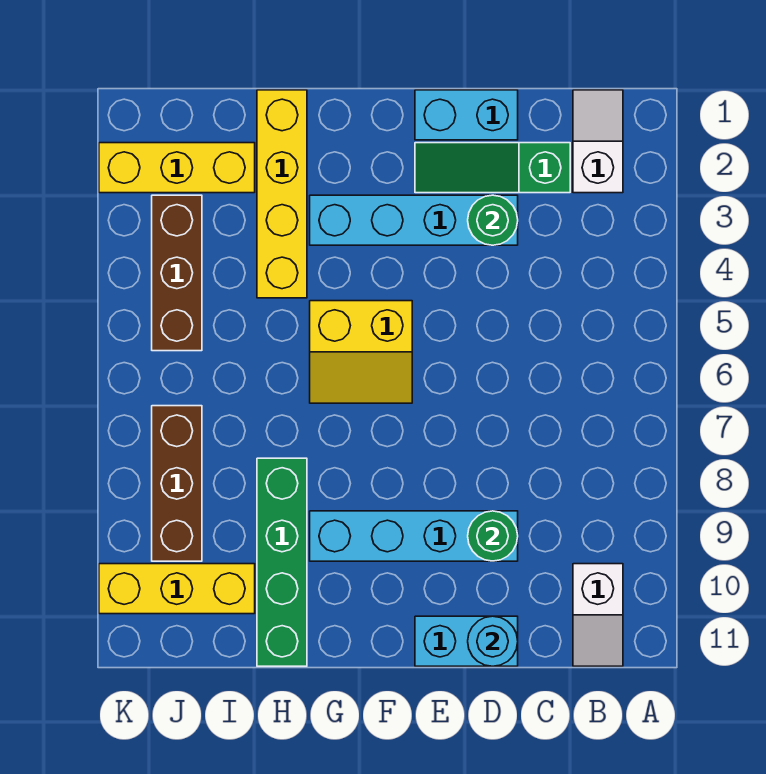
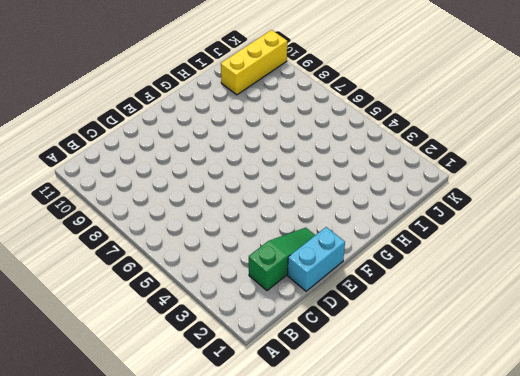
none -> white 1x2 slope [573,90,623,193]
none -> white 1x2 slope [573,564,623,666]
none -> cyan 1x4 brick [310,195,518,245]

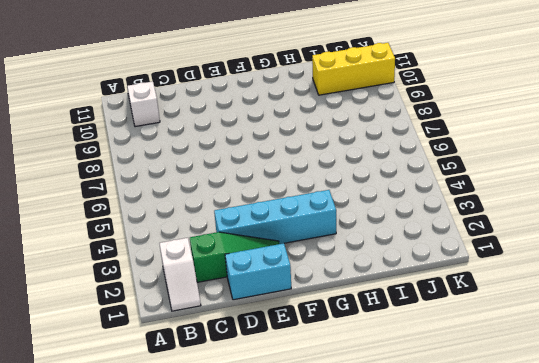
none -> cyan 1x4 brick [310,511,518,561]
none -> cyan 1x2 brick [415,616,518,666]
none -> yellow 2x2 slope [310,301,412,403]

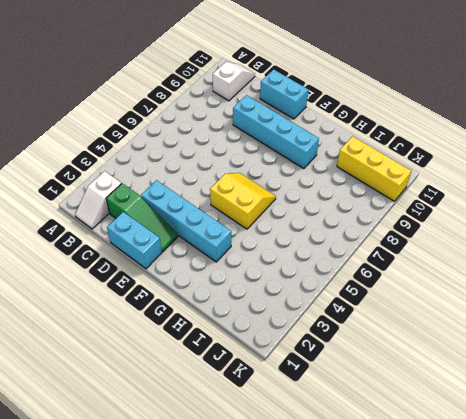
none -> yellow 1x4 brick [257,90,307,298]
none -> green 1x4 brick [257,458,307,666]
none -> yellow 1x3 brick [99,143,255,193]

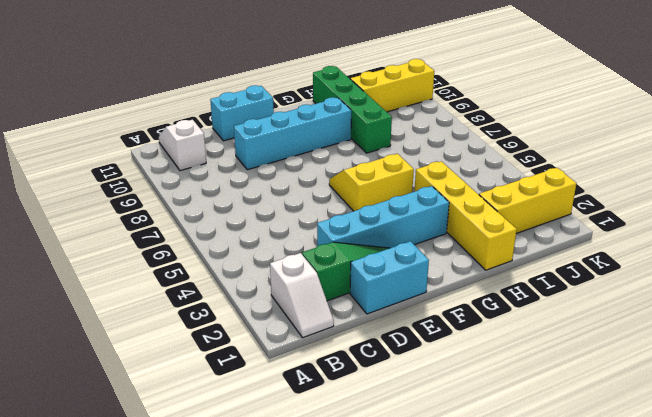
none -> brown 1x3 brick [152,195,202,351]
none -> brown 1x3 brick [152,406,202,561]
none -> green 1x1 round brick [468,195,518,245]

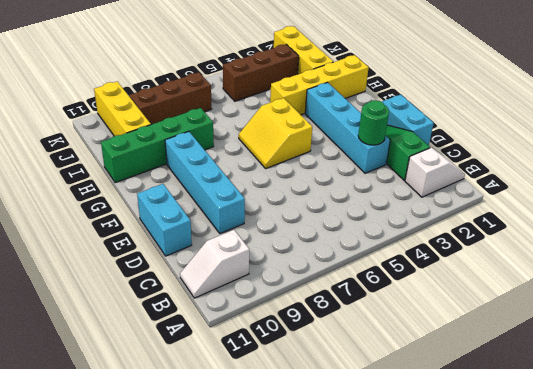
none -> green 1x1 round brick [468,511,518,561]
none -> cyan 1x1 round brick [468,616,518,666]

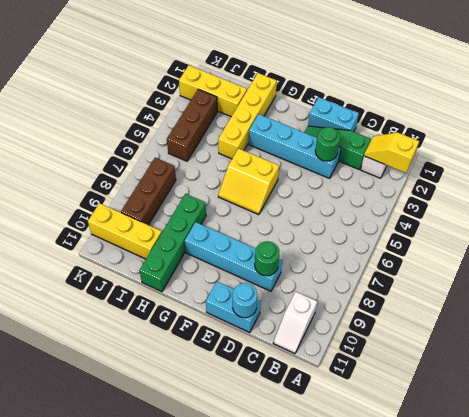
yellow 1x2 slope [364,133,419,173] -> none

